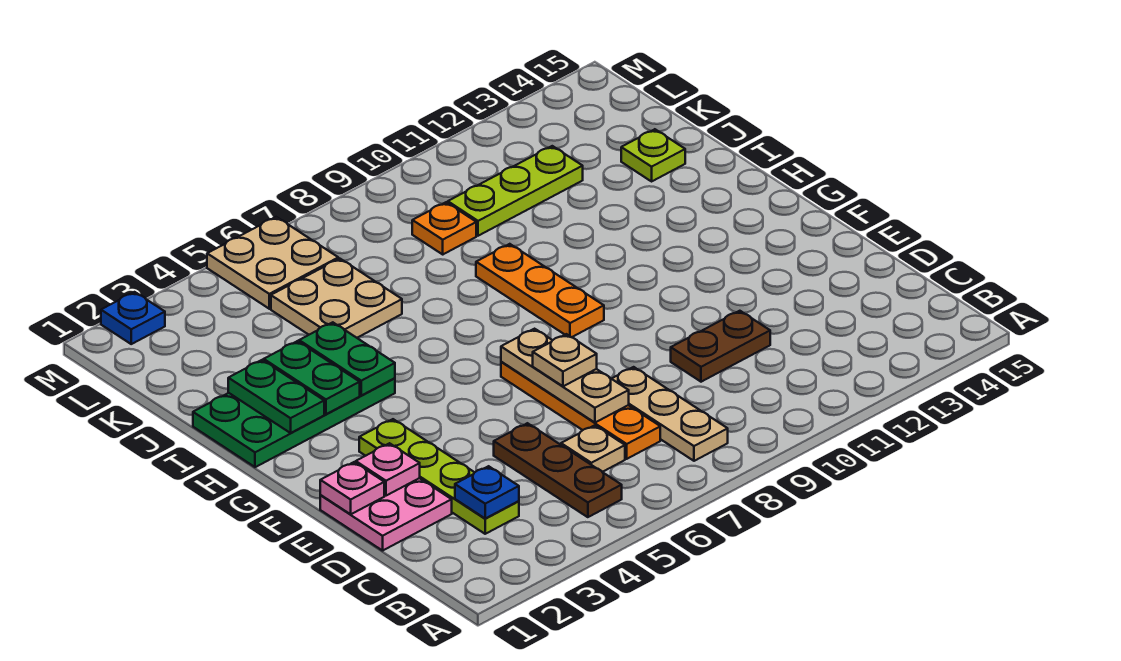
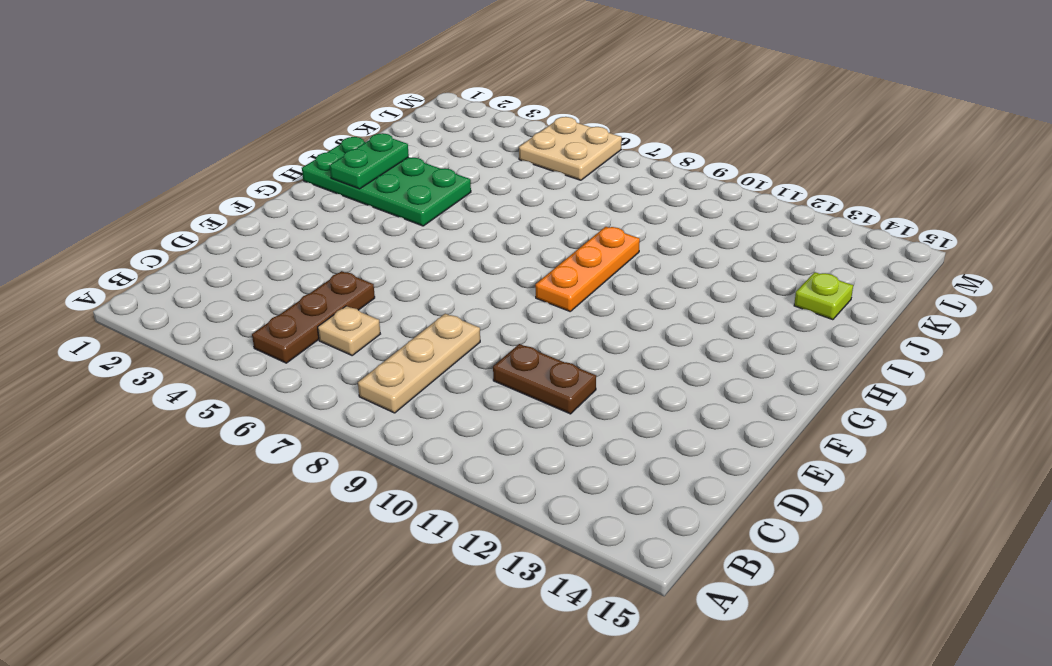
none -> lime 1x4 plate [359,419,519,534]
none -> orange 1x4 plate [501,362,660,459]
none -> pink 2x2 plate [320,478,452,551]

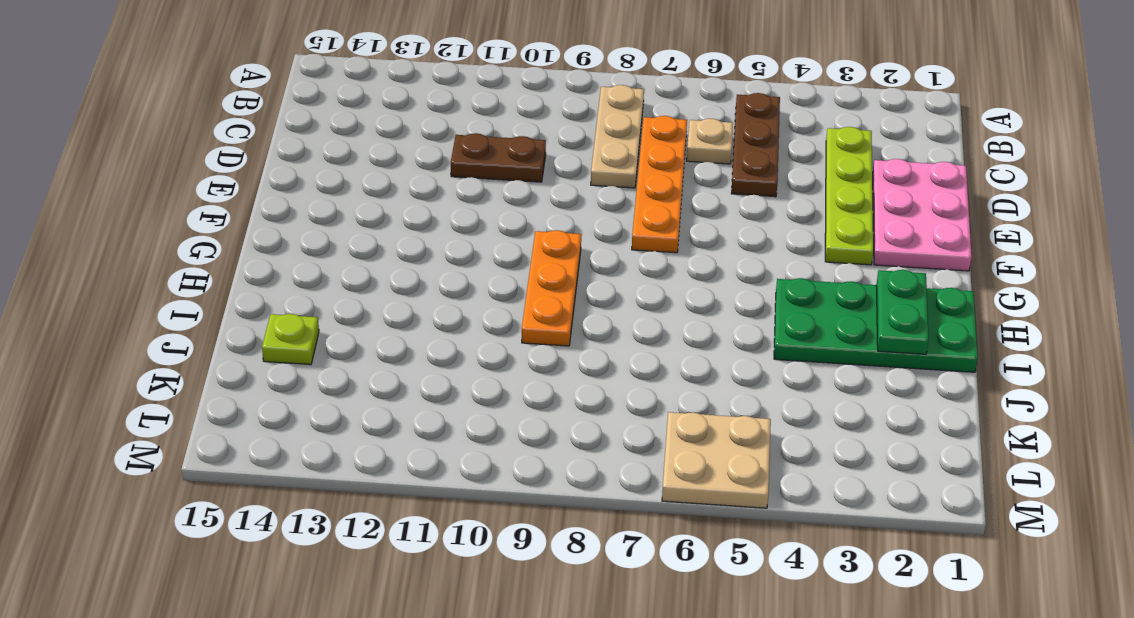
pink 2x3 plate [873,159,972,271] -> pink 2x2 plate [320,478,452,551]
none -> tan 2x2 plate [271,259,402,338]
none -> orange 1x1 plate [412,202,476,254]
none -> lime 1x3 plate [448,146,583,236]

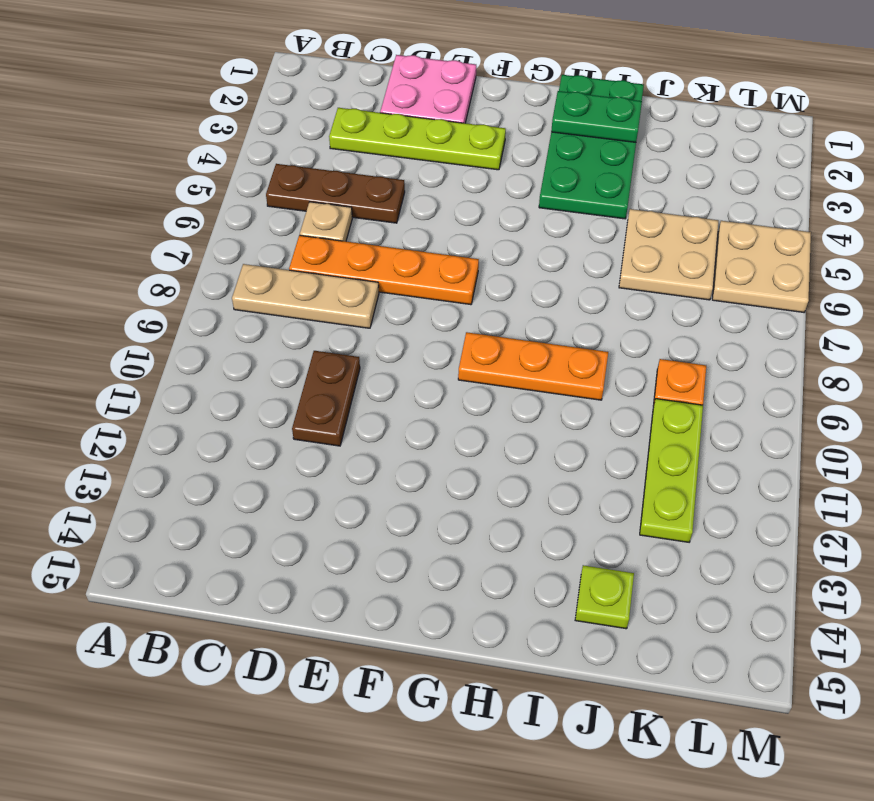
none -> blue 1x1 plate [101,292,165,344]
none -> blue 1x1 plate [455,466,519,518]
none -> tan 1x3 plate [501,329,629,423]

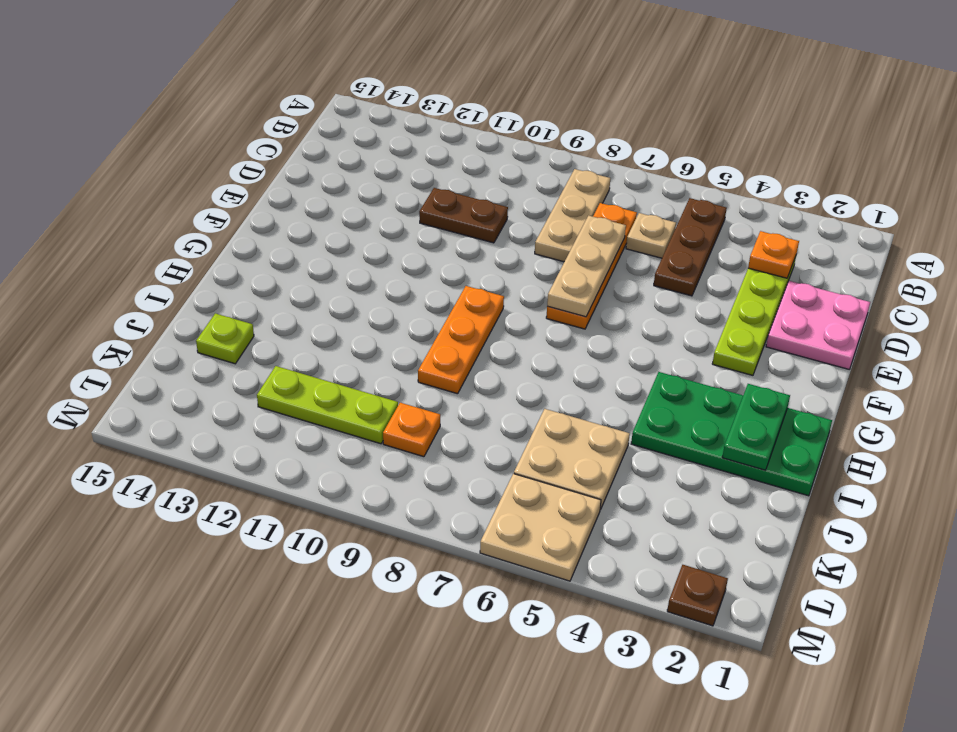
orange 1x1 plate [748,231,799,278] -> blue 1x1 plate [455,466,519,518]
brown 1x1 plate [667,565,728,626] -> blue 1x1 plate [101,292,165,344]
none -> pink 1x1 plate [320,462,384,514]
none -> pink 1x1 plate [356,443,420,496]
none -> green 1x2 plate [264,341,360,414]

